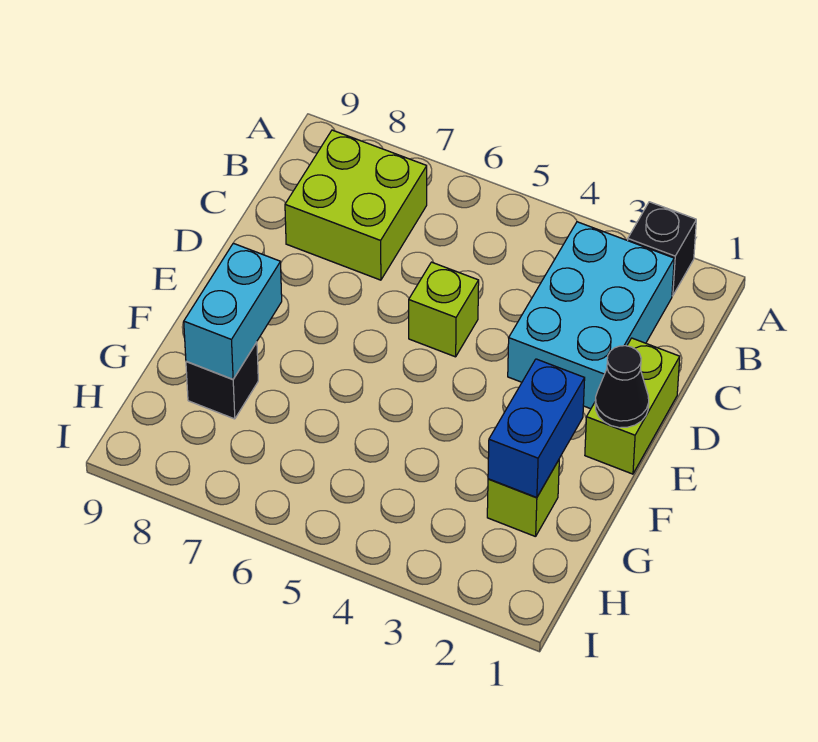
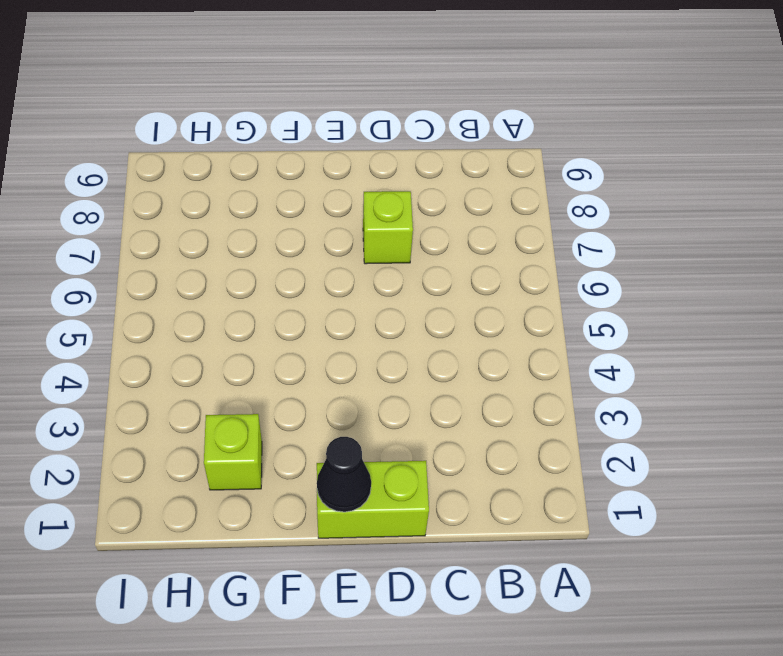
lime 1x1 brick [363,191,413,264] -> lime 1x1 brick moved to [409,262,479,357]
none -> black 1x1 brick [628,202,696,296]
none -> cyan 2x3 brick [508,222,674,409]

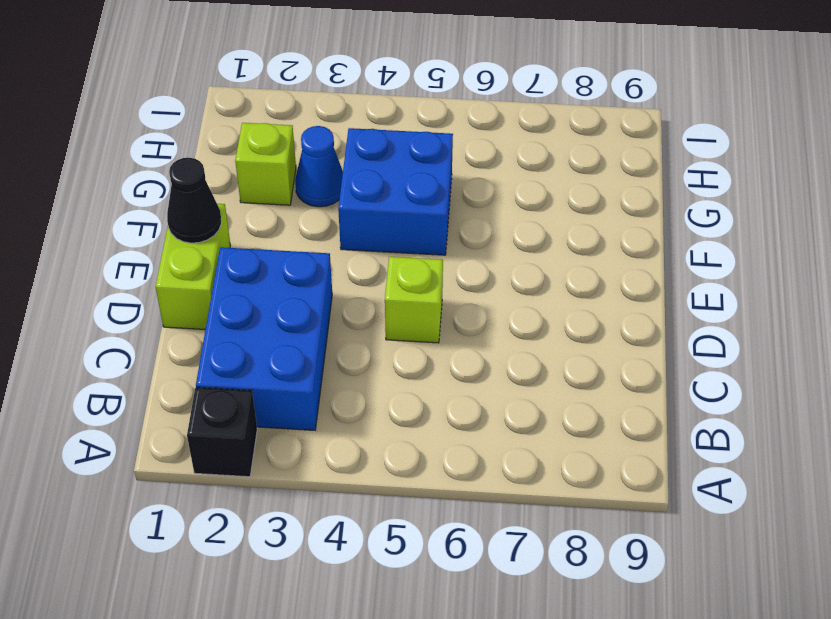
blue 2x3 brick [196,247,332,430] -> cyan 2x3 brick [508,222,674,409]
blue 2x2 brick [338,128,453,255] -> none
blue 1x1 cone [295,126,343,207] -> none
none -> lime 2x2 brick [285,130,427,280]
none -> black 1x1 brick [186,342,258,419]

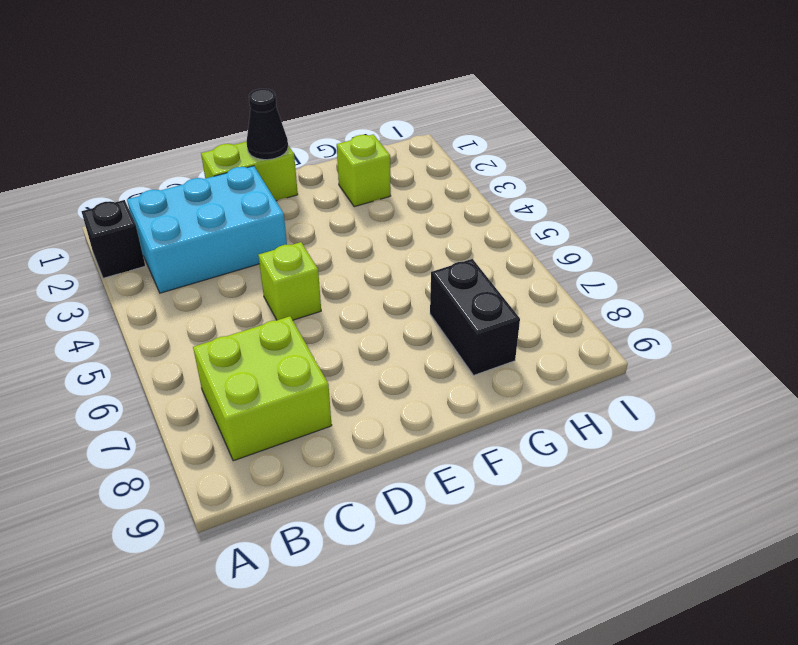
black 1x2 brick [430,259,520,375] -> black 1x1 brick [186,342,258,419]
none -> blue 1x2 brick [488,359,585,498]
none -> cyan 1x2 brick [184,243,282,379]

